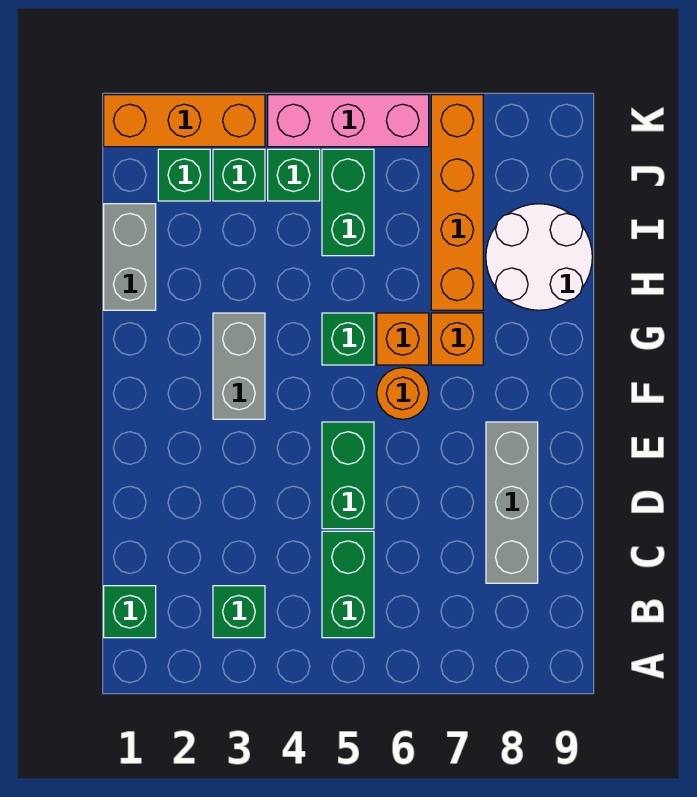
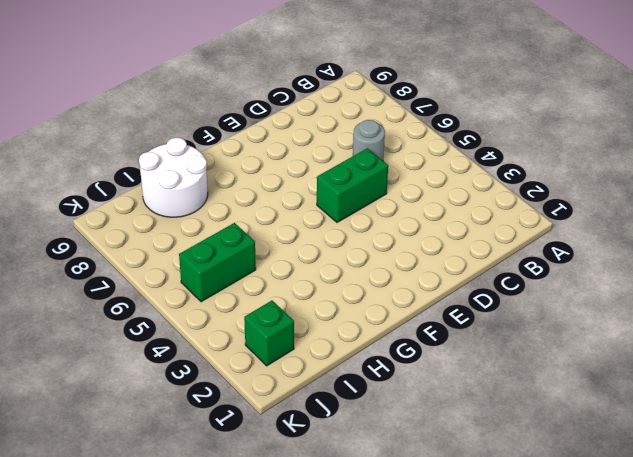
grey 1x1 round brick [353,120,385,160] -> none
none -> green 1x1 brick [104,586,156,638]
none -> green 1x1 brick [213,586,265,638]
none -> green 1x2 brick [322,531,374,638]

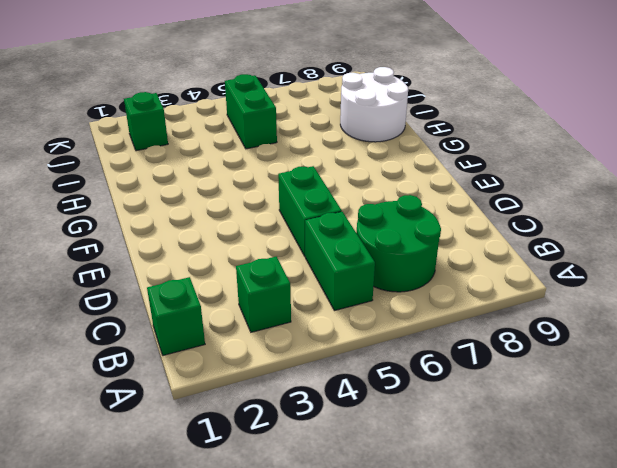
green 2x2 round brick [357,195,441,292] -> none
none -> grey 1x3 brick [486,422,538,583]
none -> grey 1x2 brick [213,313,265,419]
none -> orange 1x1 round brick [377,368,429,419]

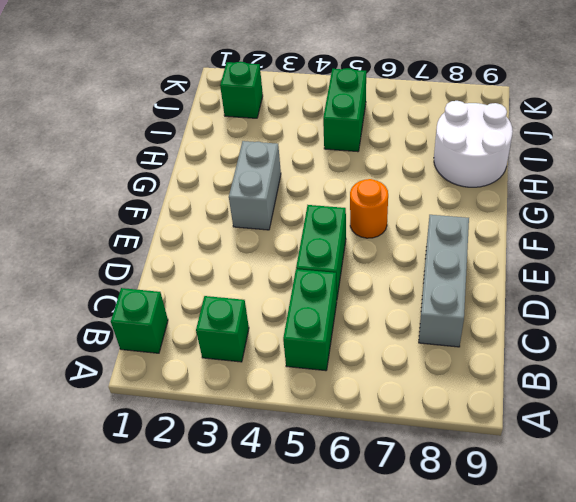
none -> green 1x1 brick [322,313,374,365]
none -> orange 1x1 brick [377,313,429,365]
none -> orange 1x1 brick [431,313,483,365]

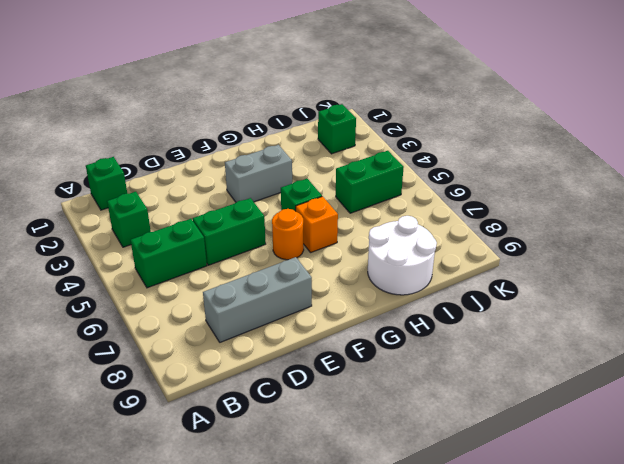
none -> orange 1x1 brick [431,313,483,365]
none -> grey 1x2 brick [104,204,156,310]
none -> orange 1x4 brick [431,95,483,310]

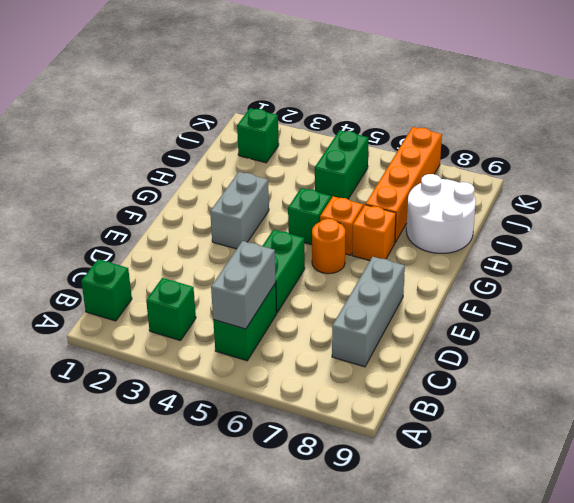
grey 1x2 brick [211,241,276,329] -> grey 1x2 brick moved to [104,204,156,310]
none -> green 1x1 brick [213,149,265,201]
none -> green 1x1 brick [268,149,320,201]
none -> orange 1x3 brick [104,95,265,147]

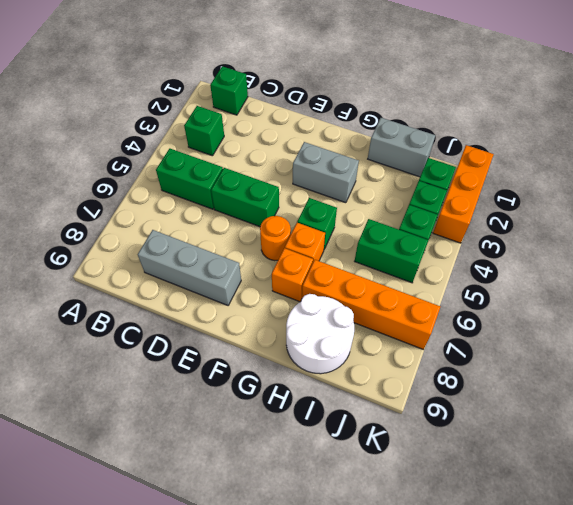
none -> pink 1x3 brick [268,95,429,147]

